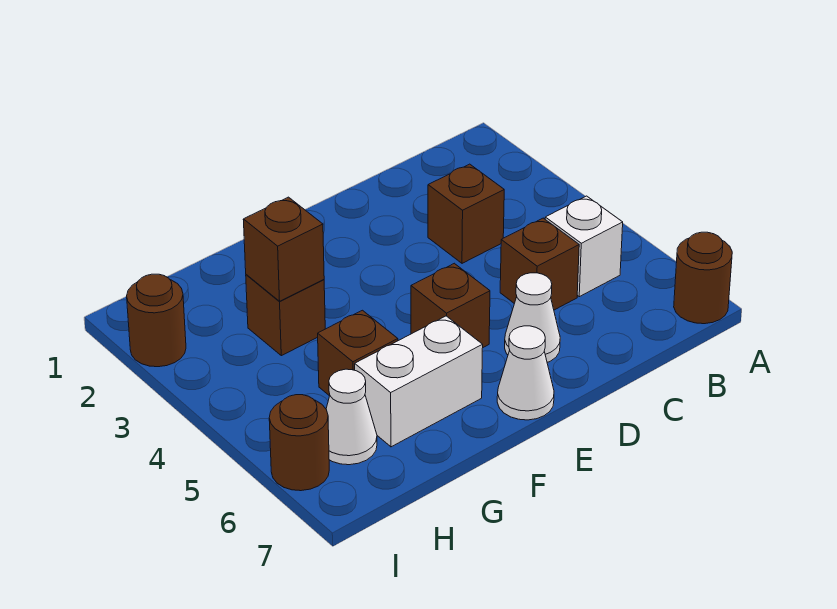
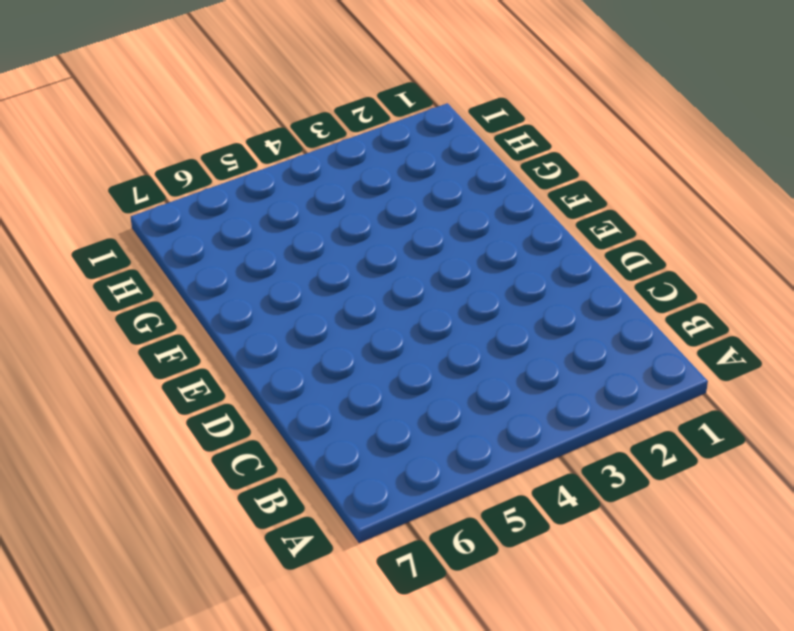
none -> brown 1x1 round brick [674,232,732,324]
none -> white 1x1 brick [545,196,623,297]
none -> brown 1x1 brick [428,164,504,263]

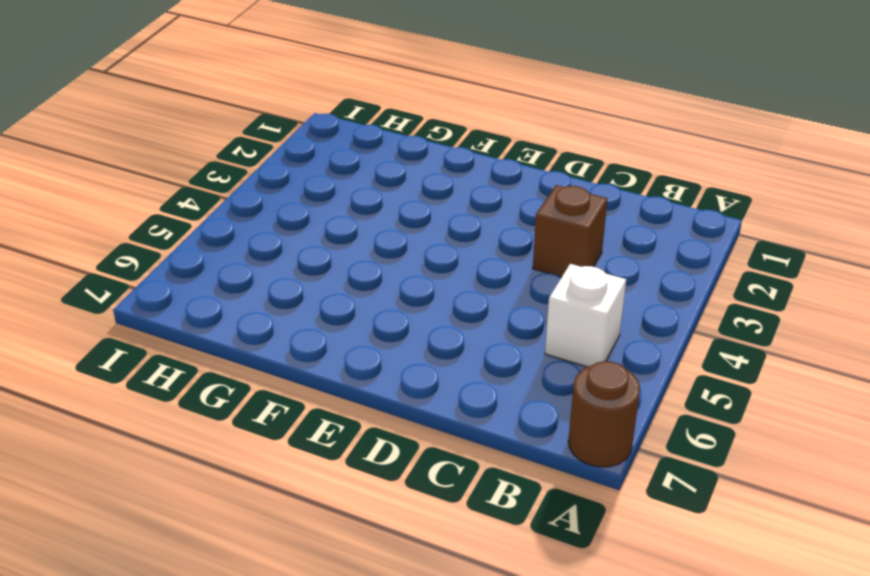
none -> brown 1x1 brick [500,218,579,310]
none -> white 1x1 cone [505,273,560,362]
none -> brown 1x1 brick [411,263,490,347]

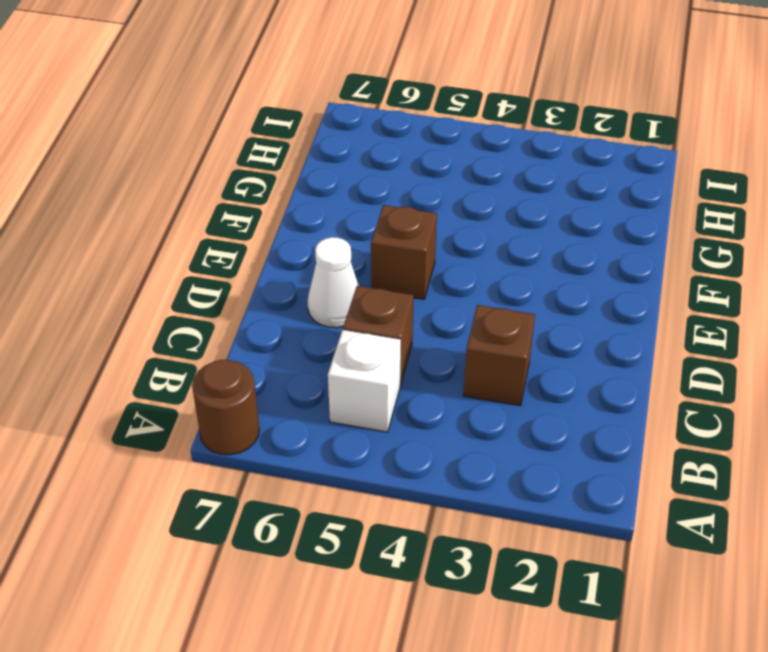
none -> white 1x1 cone [497,326,554,420]
none -> white 1x2 brick [355,316,483,447]
none -> brown 1x1 brick [246,275,325,356]

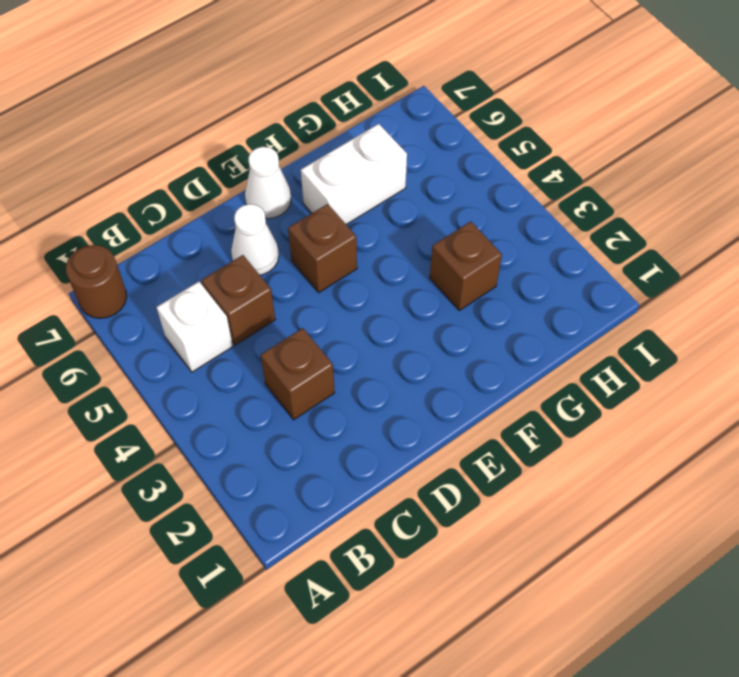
none -> brown 1x1 brick [318,310,398,396]
none -> white 1x1 cone [326,369,377,465]
none -> brown 1x1 round brick [127,274,186,367]

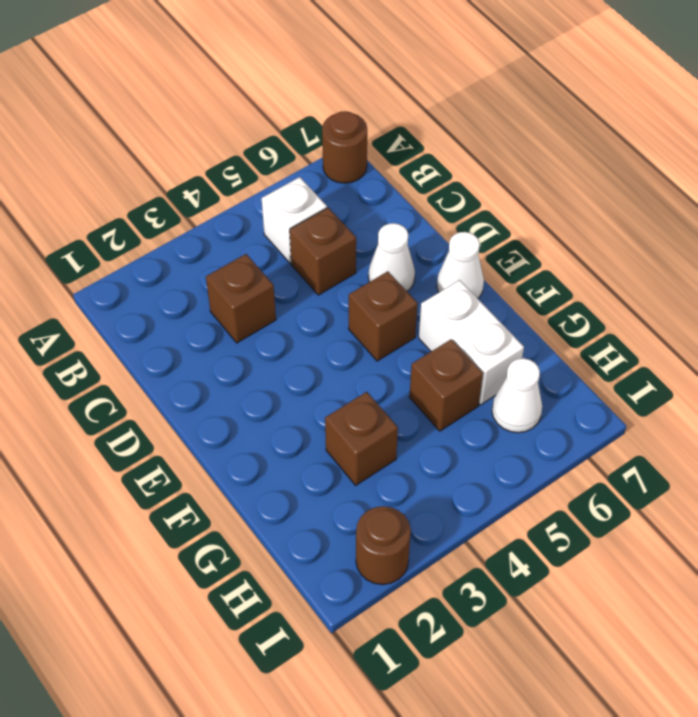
none -> brown 1x1 round brick [269,395,329,491]
none -> brown 1x1 brick [243,197,324,301]

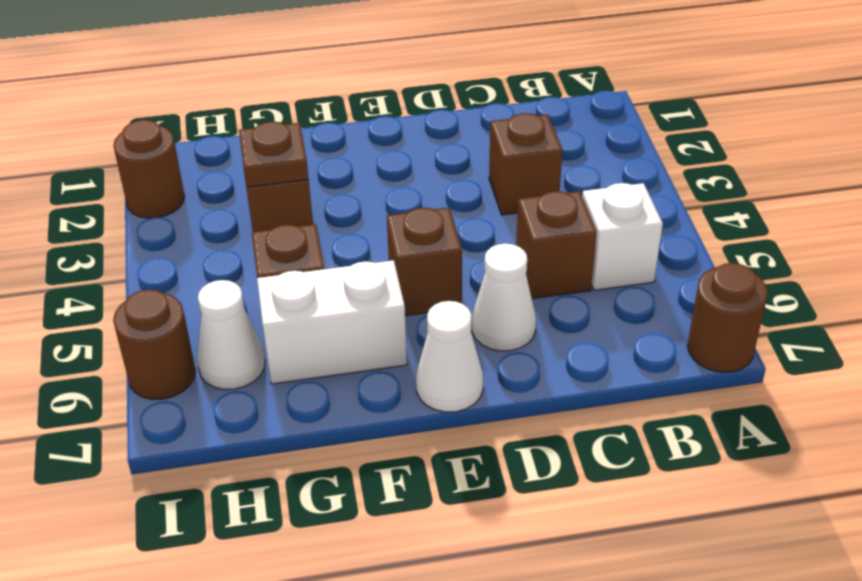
brown 1x1 plate [239,122,309,187] -> brown 1x1 brick [243,197,324,301]

